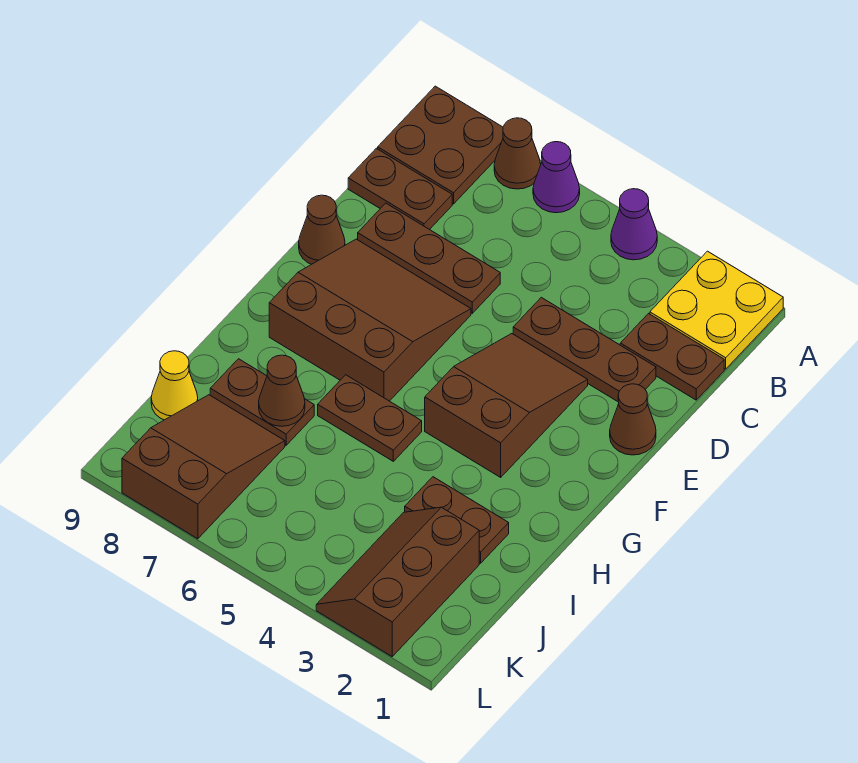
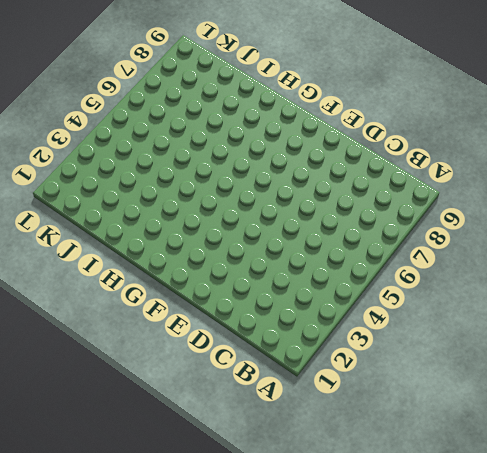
none -> yellow 2x2 plate [650,251,783,369]
none -> purple 1x1 cone [611,189,657,260]
none -> purple 1x1 cone [533,142,580,213]

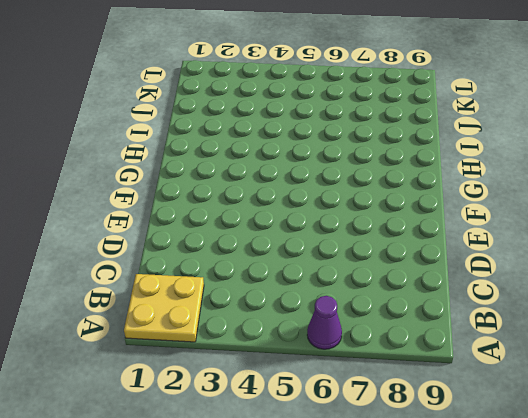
none -> purple 1x1 cone [611,189,657,260]
none -> brown 1x1 cone [494,118,541,189]
none -> brown 2x2 plate [378,86,503,204]

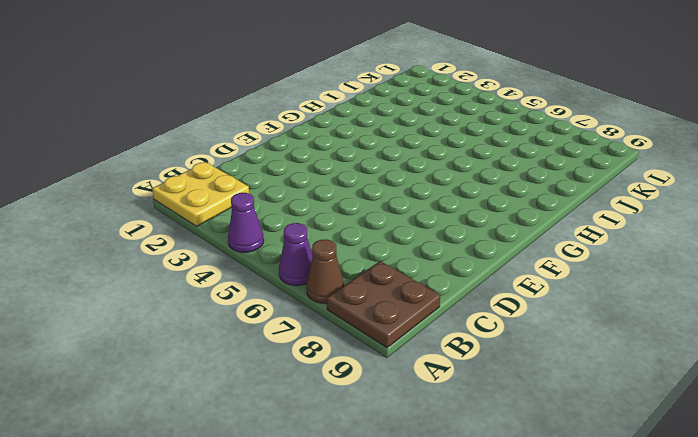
none -> brown 1x2 plate [620,314,724,400]
none -> brown 1x2 plate [348,148,452,230]
none -> brown 1x3 plate [513,297,656,402]

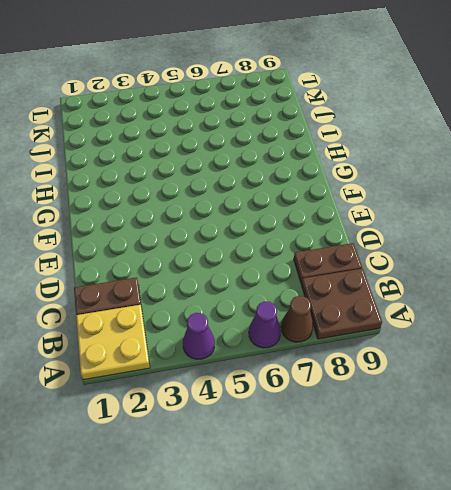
none -> brown 1x3 plate [513,297,656,402]
none -> brown 1x3 plate [358,203,500,313]
none -> brown 1x1 cone [610,384,656,455]

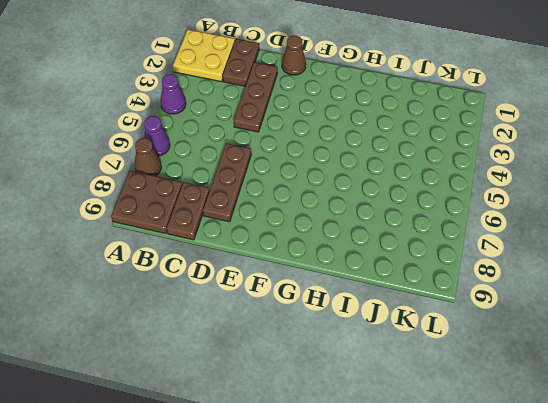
none -> brown 2x3 slope [425,334,588,477]
none -> brown 3x3 slope [269,239,471,401]
none -> brown 1x1 cone [299,195,345,264]

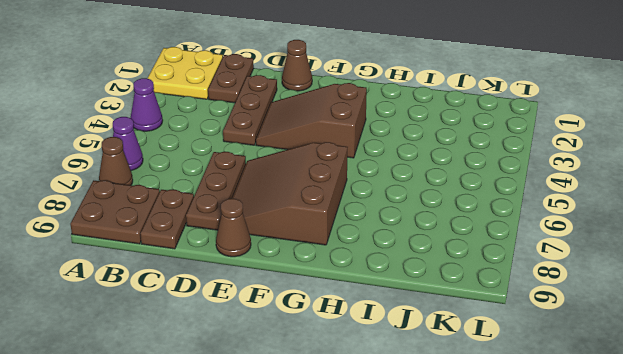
none -> brown 1x2 plate [318,375,422,461]
none -> brown 1x2 plate [405,477,509,563]
none -> brown 1x2 plate [210,359,314,445]

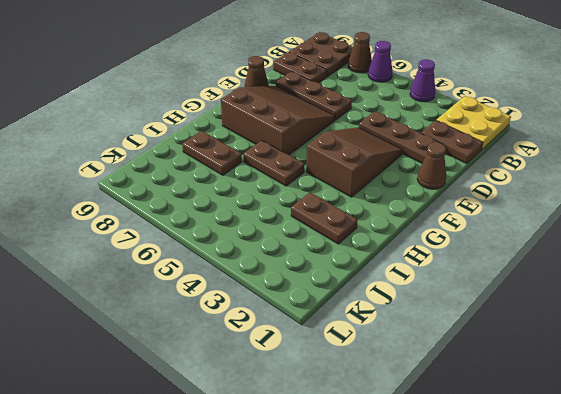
none -> brown 2x3 slope [316,507,479,656]
none -> brown 2x3 slope [122,395,285,539]
none -> yellow 1x1 cone [151,351,198,420]

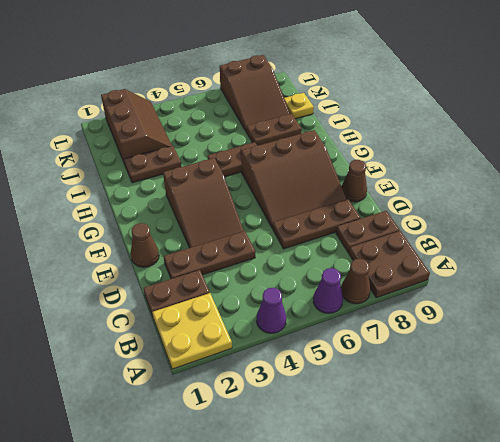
yellow 1x1 plate [284,93,314,119] -> yellow 1x1 cone [151,351,198,420]
none -> brown 1x1 cone [259,355,305,426]

